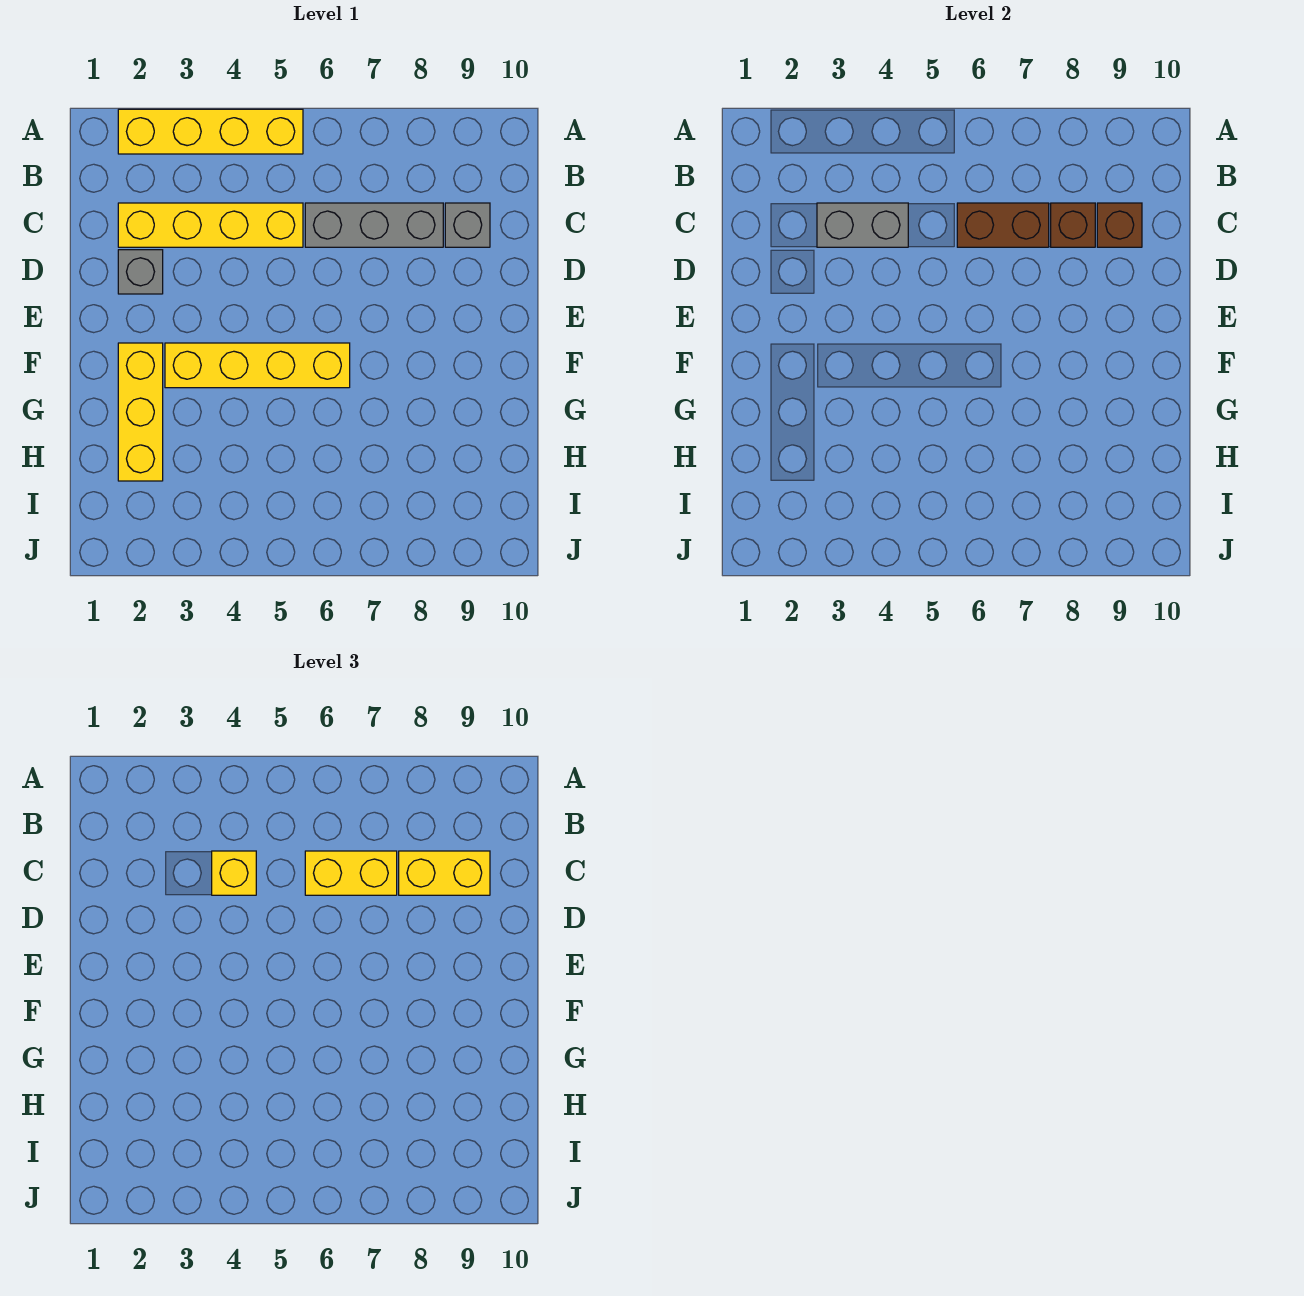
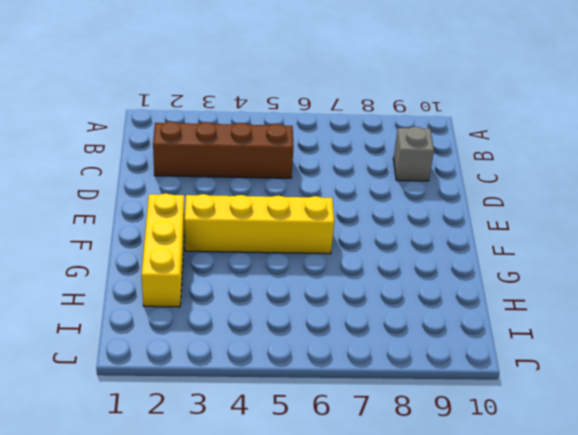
brown 1x4 brick [153,121,294,178] -> yellow 1x4 brick [118,203,303,247]
none -> yellow 1x4 brick [118,109,303,154]
none -> grey 1x3 brick [305,203,443,247]
none -> grey 1x1 brick [118,250,163,294]

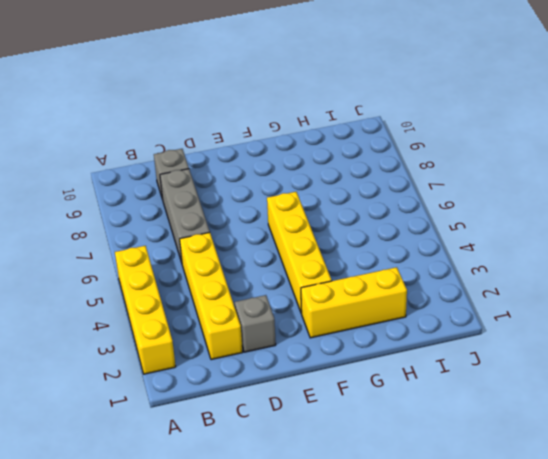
none -> grey 1x2 brick [817,203,908,247]
none -> brown 1x2 brick [957,203,1049,247]
none -> brown 1x1 brick [1051,203,1095,247]

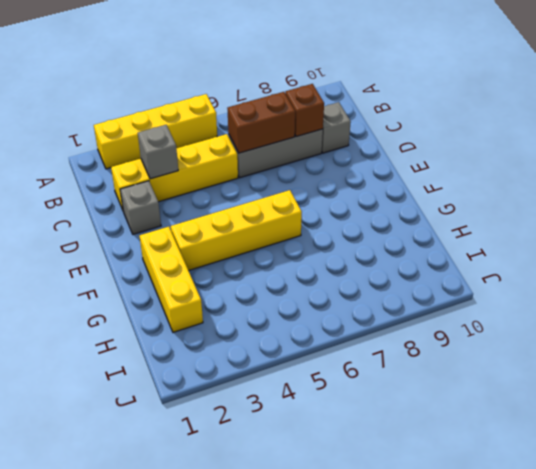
grey 1x1 brick [138,125,178,179] -> grey 1x2 brick [817,203,908,247]
none -> brown 1x1 brick [1097,203,1142,247]
none -> yellow 1x1 brick [212,851,256,895]
none -> yellow 1x2 brick [305,851,397,895]

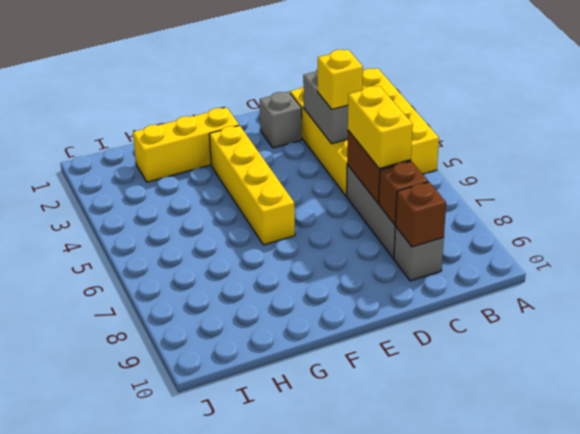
none -> yellow 1x2 brick [399,851,490,895]

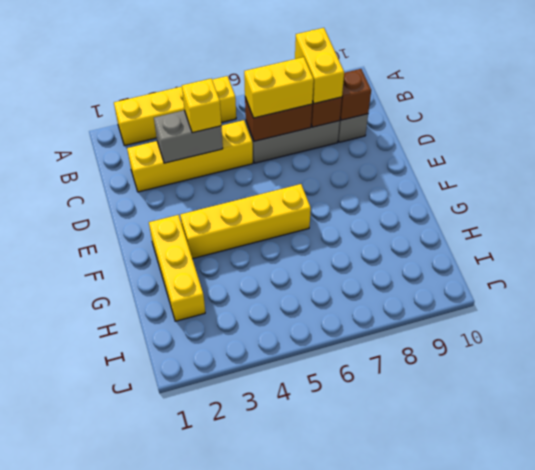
yellow 1x2 brick [295,28,344,104] -> yellow 1x2 brick turned to [399,851,490,895]
none -> grey 1x1 brick [118,250,163,294]

